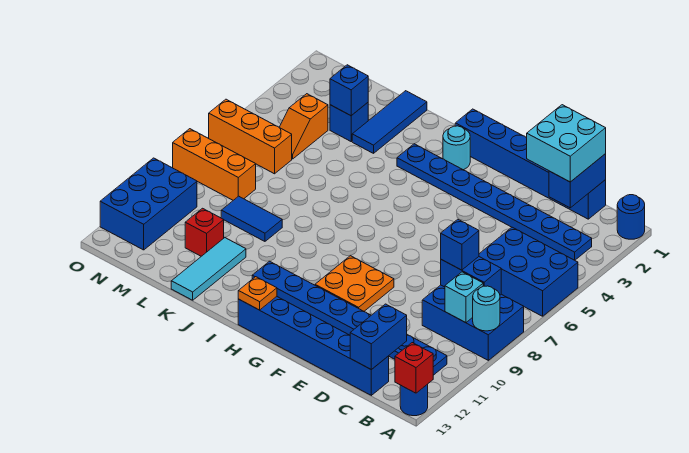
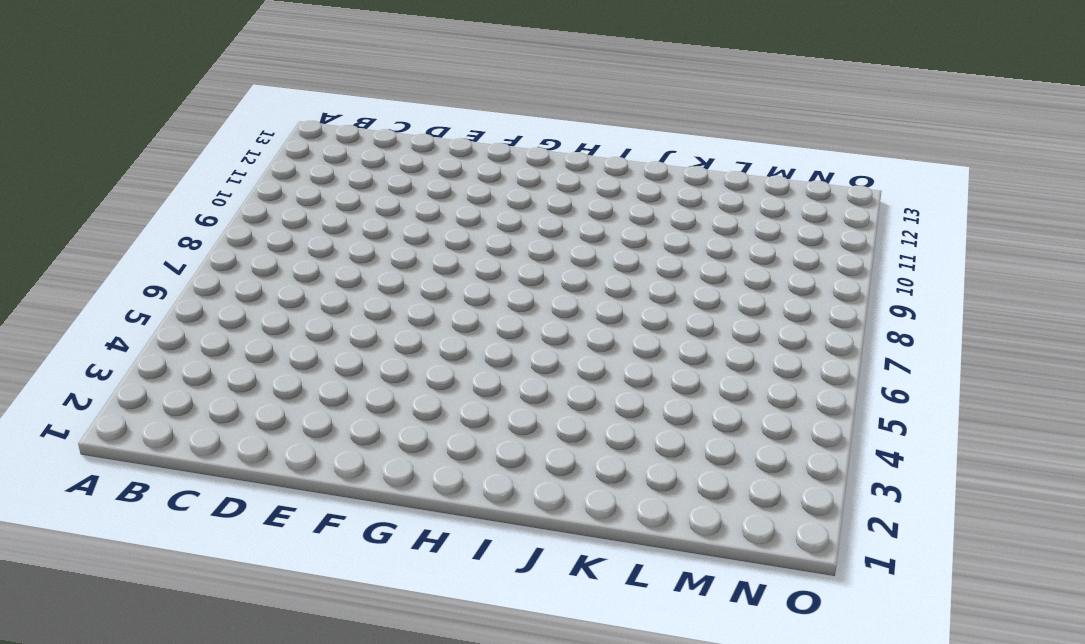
none -> blue 1x1 round brick [617,195,645,239]
none -> blue 2x3 brick [479,227,578,316]
none -> blue 2x3 brick [422,285,524,360]

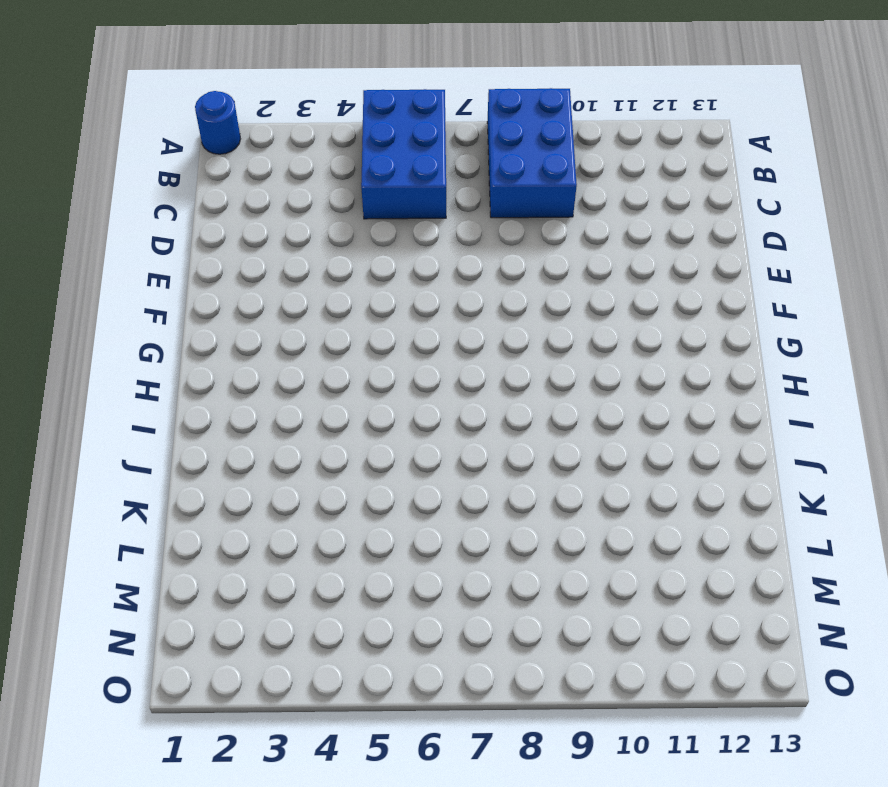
none -> blue 1x1 round brick [400,384,428,416]
none -> blue 1x8 plate [397,144,592,260]
none -> blue 1x8 plate [252,261,447,375]

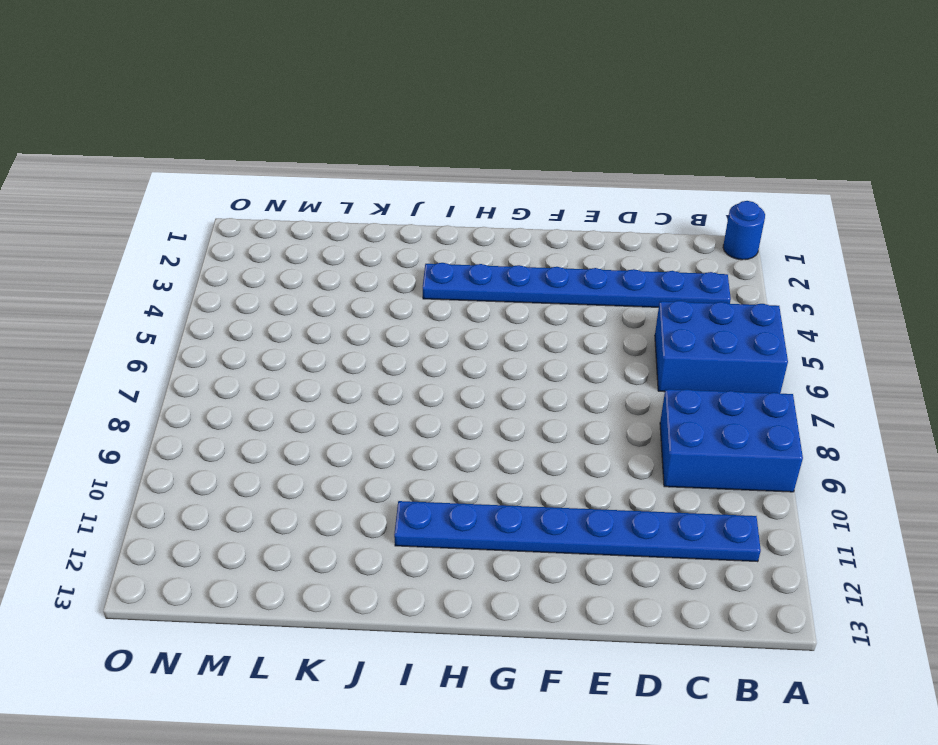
none -> blue 1x1 round brick [400,384,428,416]
none -> blue 1x6 brick [455,109,606,219]
none -> blue 1x6 brick [238,297,389,395]

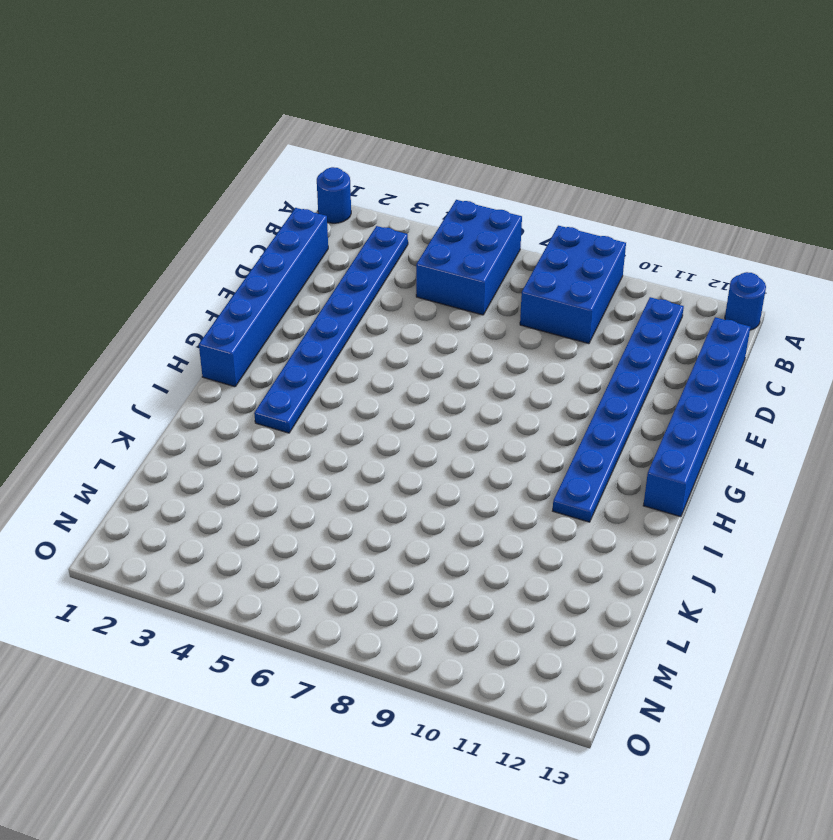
none -> orange 2x2 plate [315,256,394,311]
none -> cyan 1x1 round brick [443,126,470,170]
none -> blue 1x3 tile [352,91,427,153]

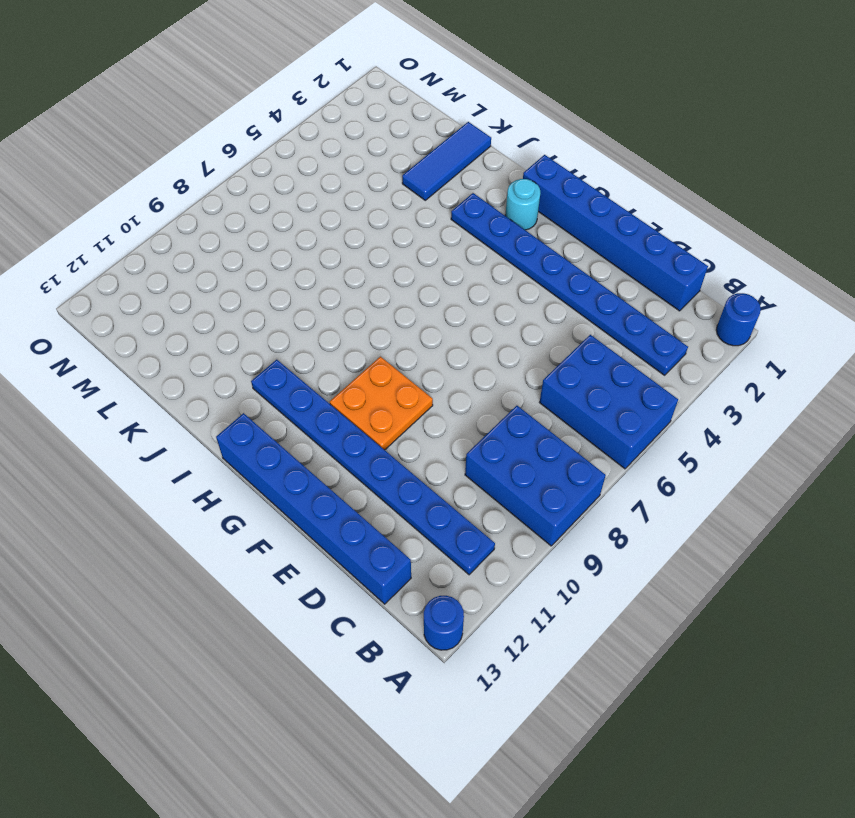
none -> blue 1x2 tile [221,196,282,241]
none -> cyan 1x3 tile [171,238,246,300]
none -> blue 1x1 brick [330,103,368,141]

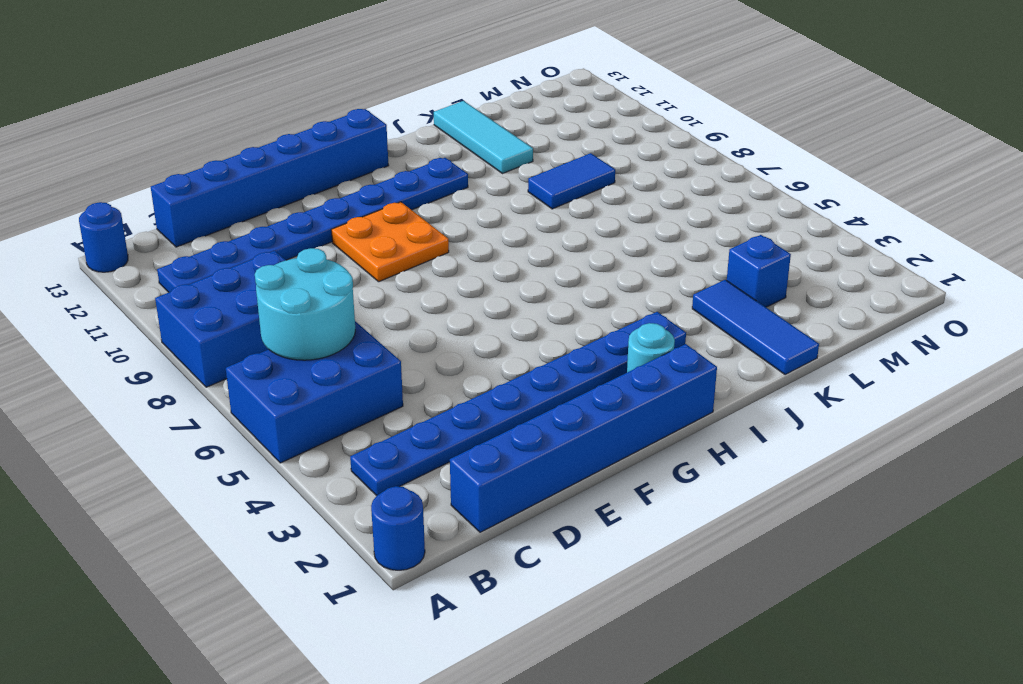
cyan 2x2 round brick [255,248,355,360] -> none
none -> red 1x1 brick [185,208,224,256]
none -> orange 1x2 slope [279,94,328,159]
none -> orange 1x3 brick [209,99,292,174]

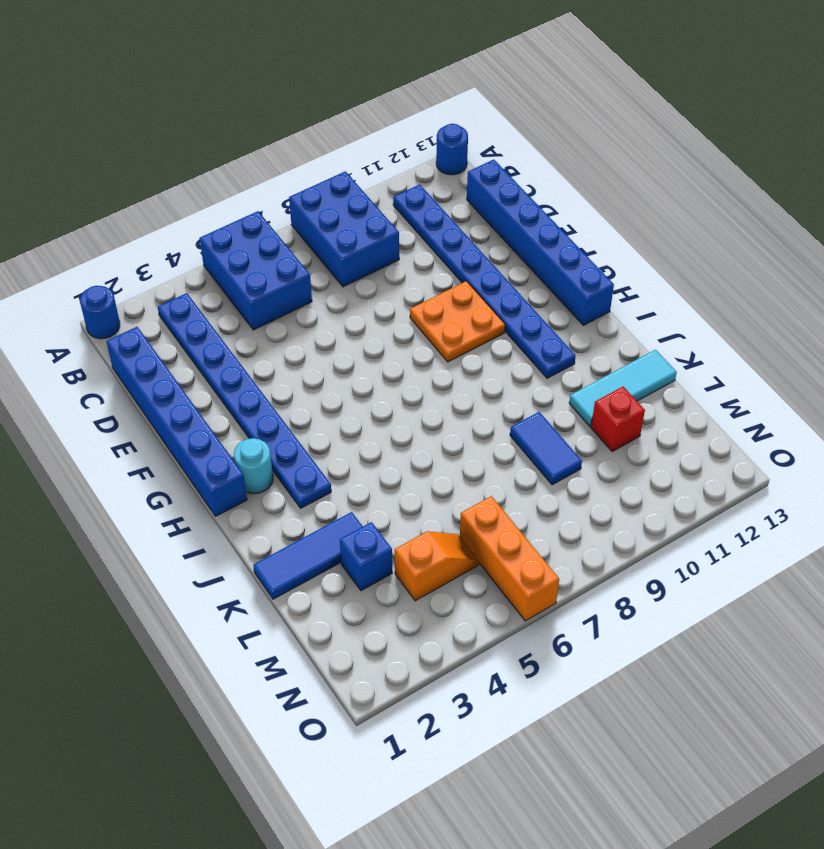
none -> orange 1x3 brick [173,129,256,200]
none -> blue 2x3 brick [100,158,197,250]
none -> cyan 1x1 round brick [473,286,500,331]

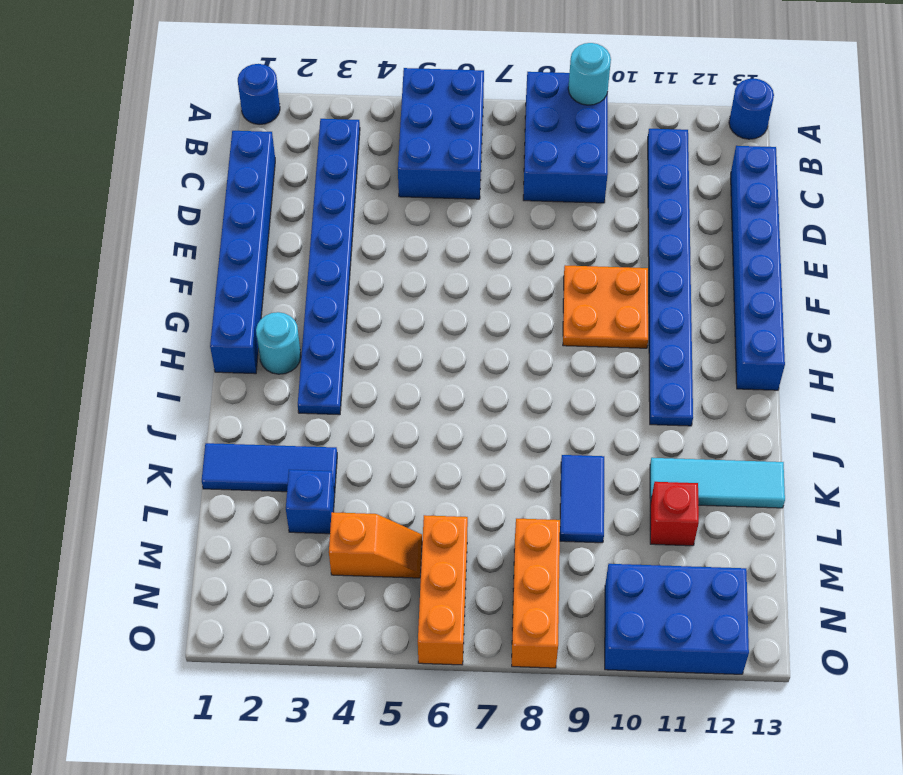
none -> red 1x1 brick [395,343,433,393]
none -> blue 1x2 brick [441,257,501,295]
none -> cyan 1x1 brick [445,272,483,323]

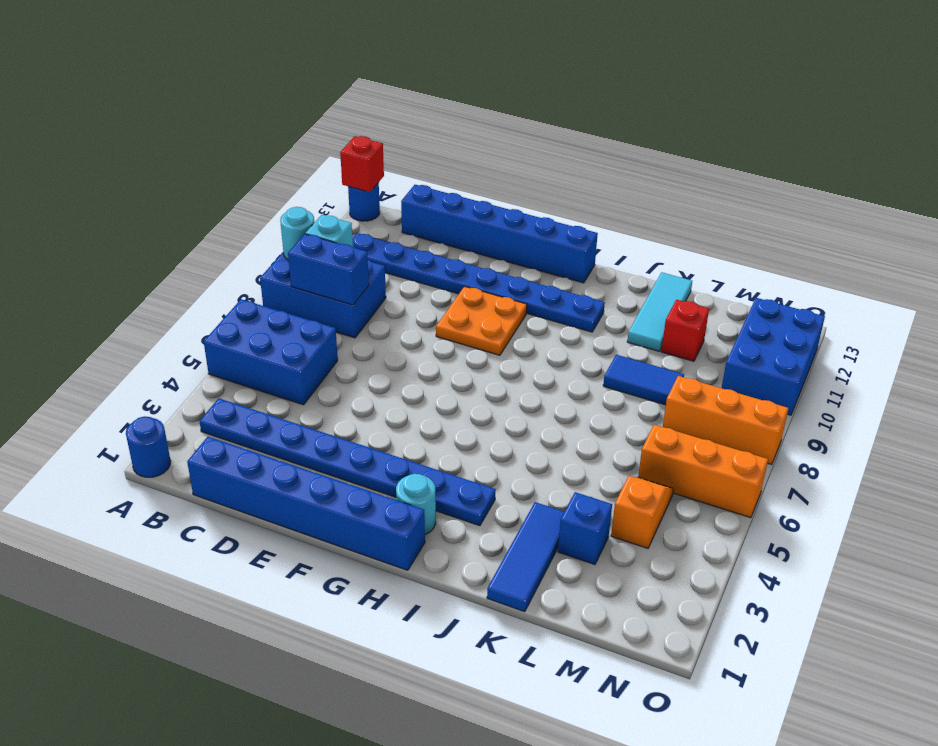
none -> blue 1x2 brick [549,154,606,208]
none -> blue 1x2 brick [350,304,407,370]
none -> orange 1x1 plate [238,277,277,310]

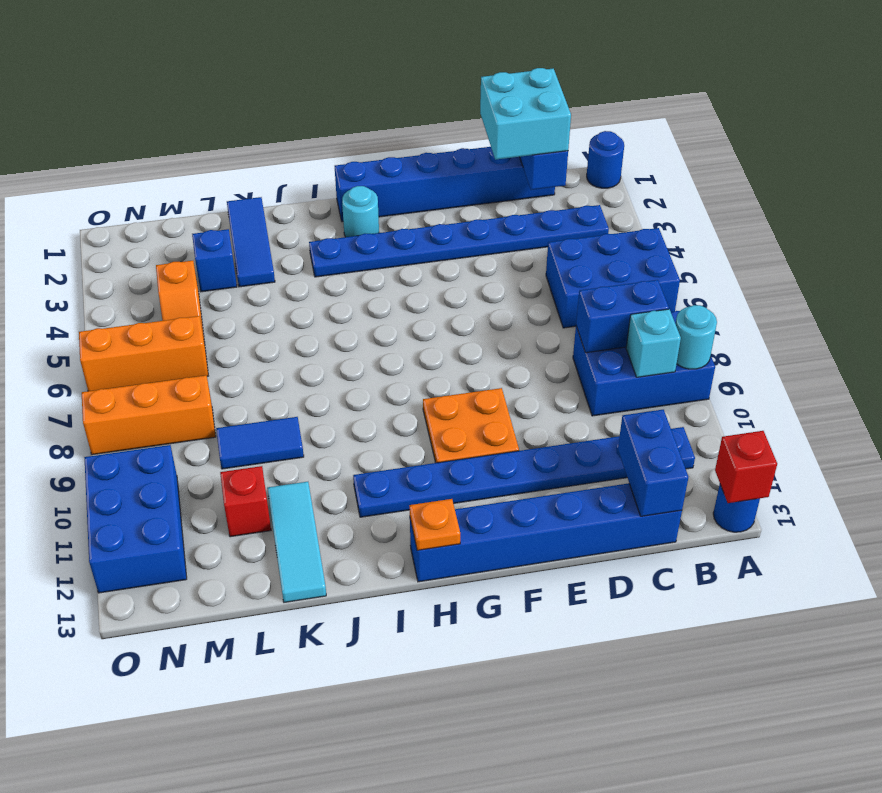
none -> blue 1x1 brick [330,65,368,116]
none -> blue 1x1 brick [441,219,479,270]

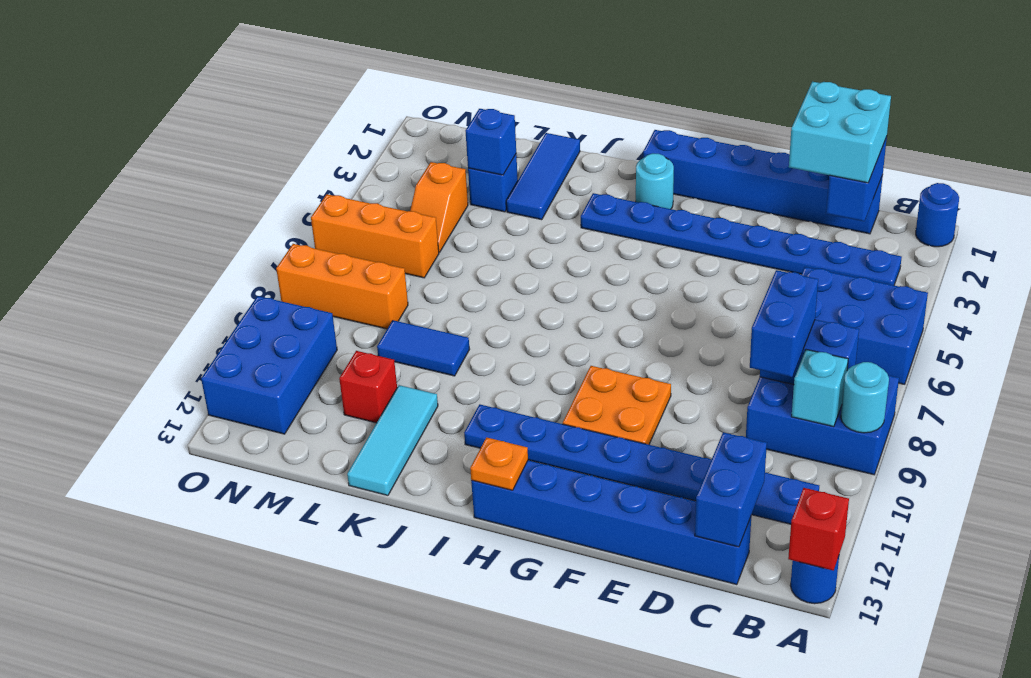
blue 1x2 brick [750,270,818,377] -> blue 1x1 brick [441,219,479,270]

